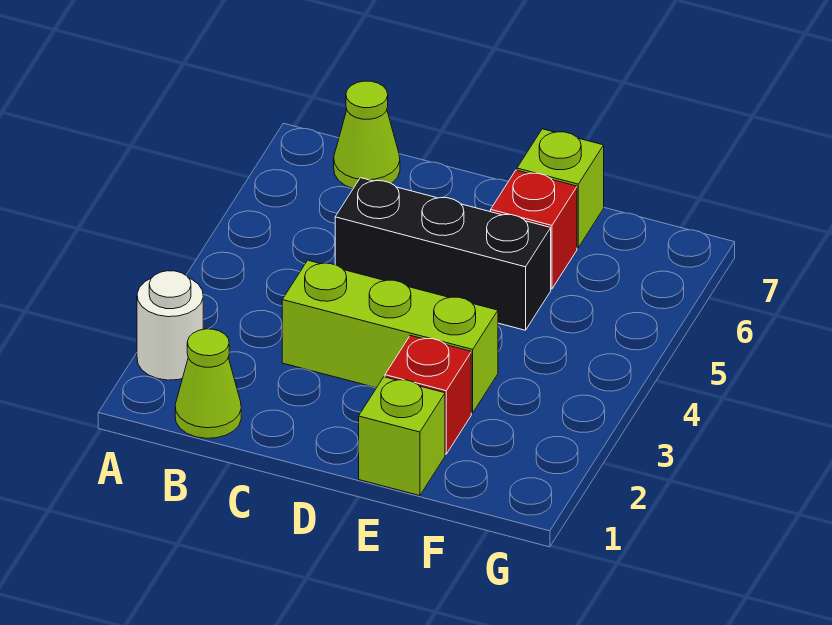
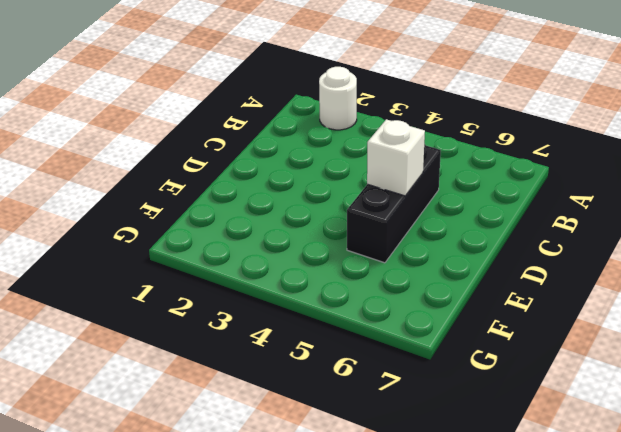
white 1x1 brick [367,119,425,196] -> none
none -> lime 1x1 cone [175,329,241,438]
none -> lime 1x1 cone [334,81,400,188]

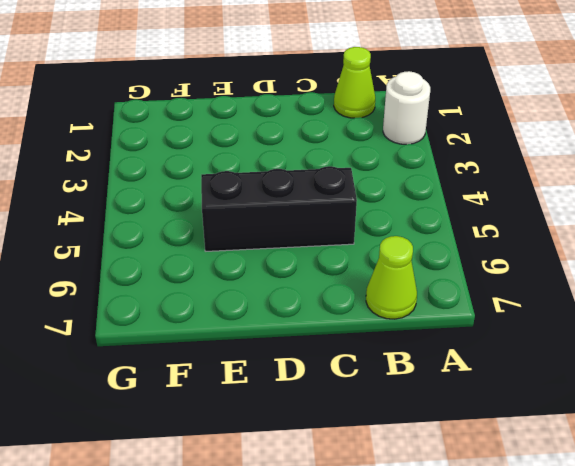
none -> lime 1x3 brick [282,260,498,413]
none -> lime 1x1 brick [359,377,445,496]

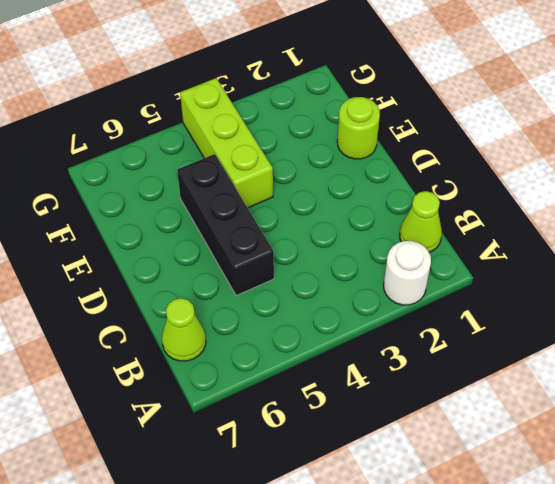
lime 1x1 round brick [337,97,380,159] -> lime 1x1 brick [359,377,445,496]
lime 1x3 brick [180,78,273,208] -> lime 1x3 brick moved to [282,260,498,413]
none -> red 1x1 brick [385,336,471,454]
none -> red 1x1 brick [491,170,577,289]

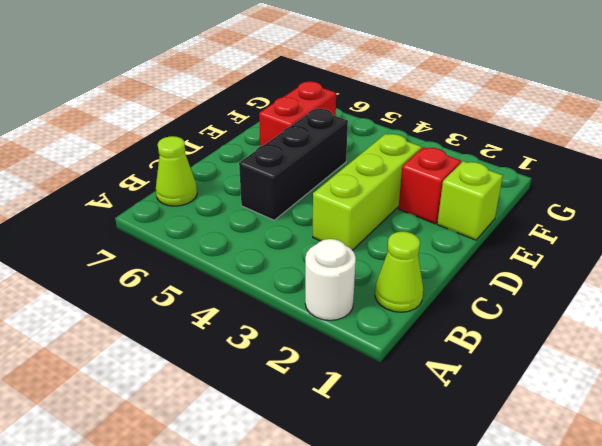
red 1x2 brick [259,81,336,146] -> red 1x1 brick [491,170,577,289]
none -> lime 1x1 brick [517,129,604,248]

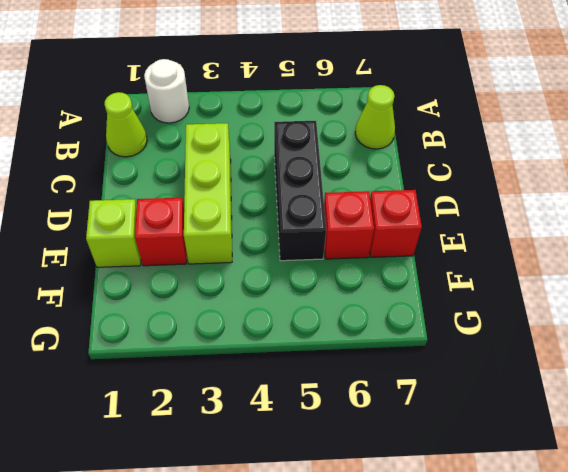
red 1x1 brick [370,190,422,257] -> lime 1x1 brick [517,129,604,248]

